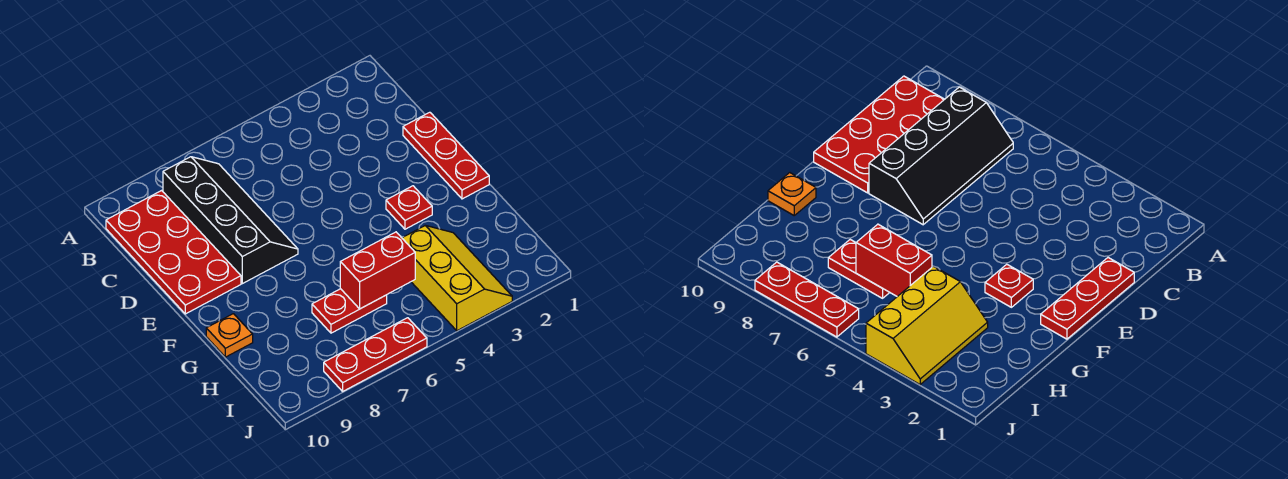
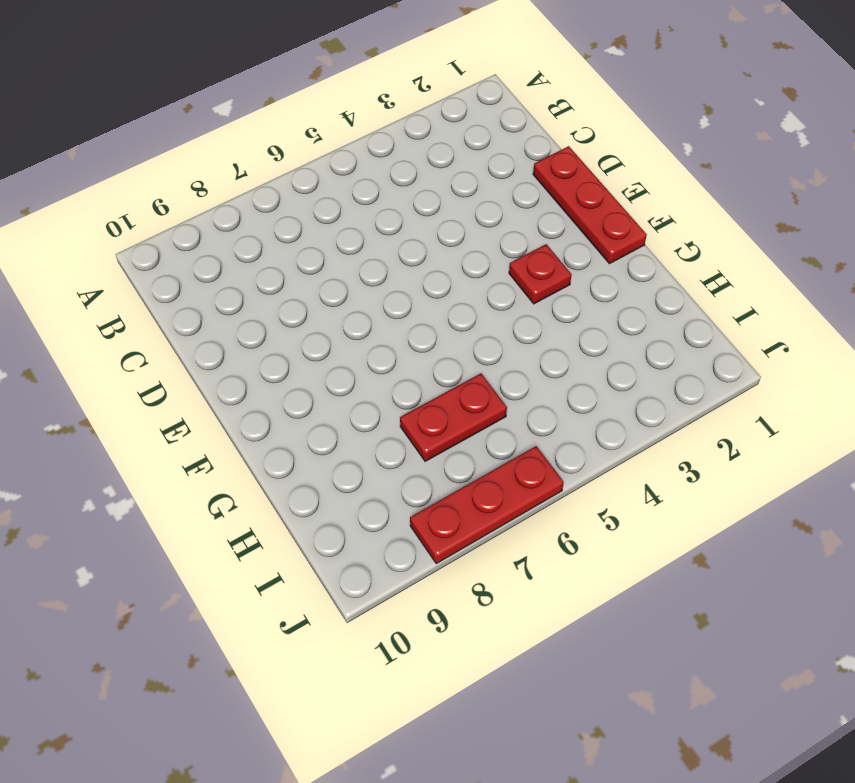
none -> black 2x4 slope [163,157,298,284]
none -> red 2x4 plate [106,191,241,314]

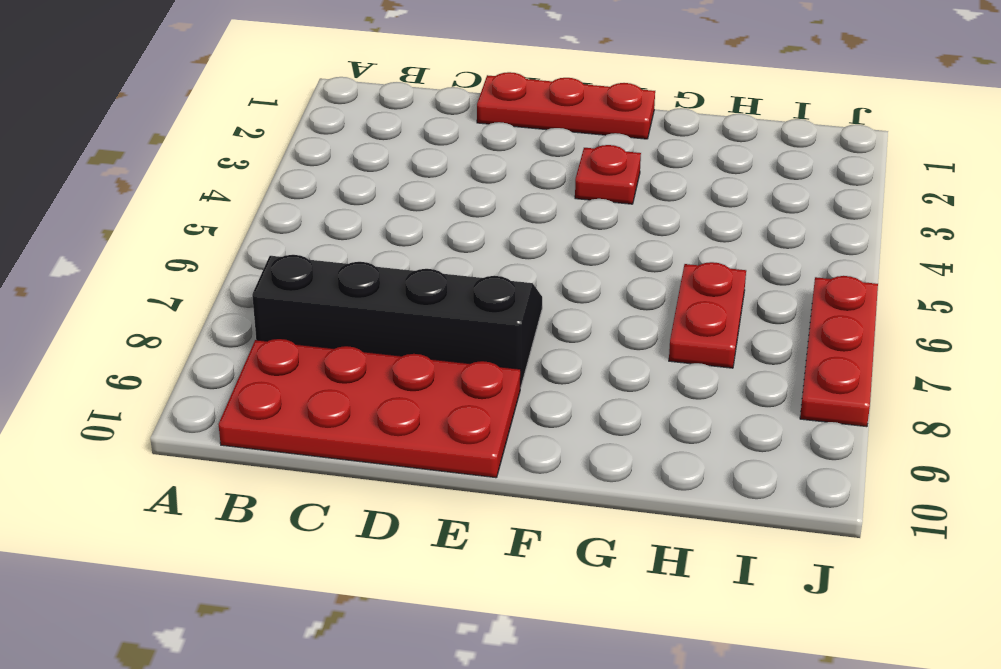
none -> orange 1x1 plate [206,314,253,357]
none -> yellow 2x3 slope [402,226,512,331]

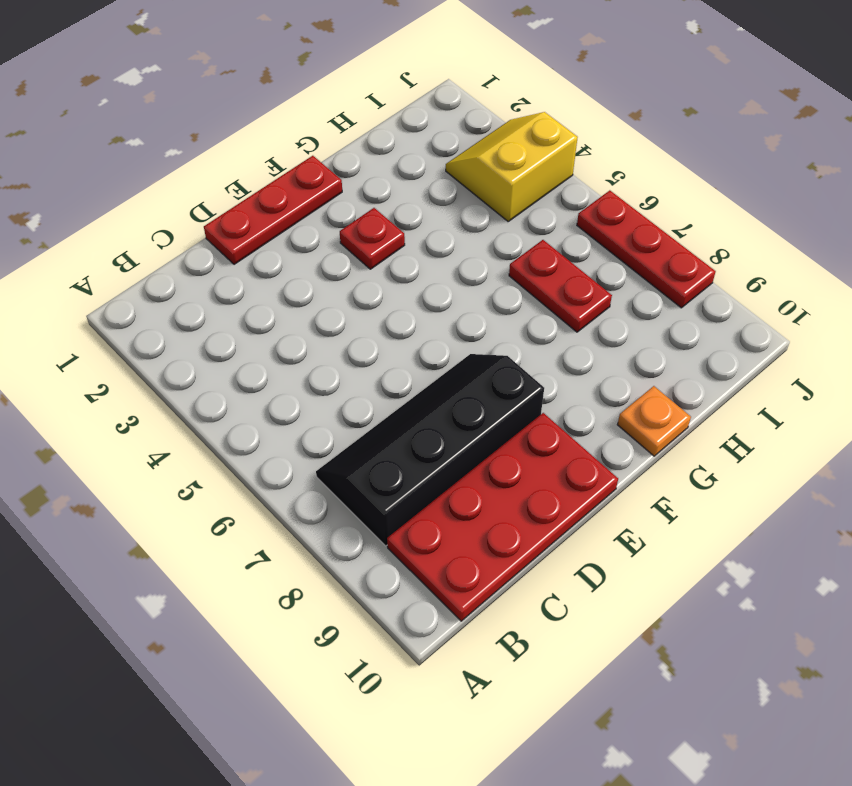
yellow 2x2 slope [446,112,578,221] -> yellow 2x3 slope [402,226,512,331]
none -> red 1x2 brick [340,232,415,309]

